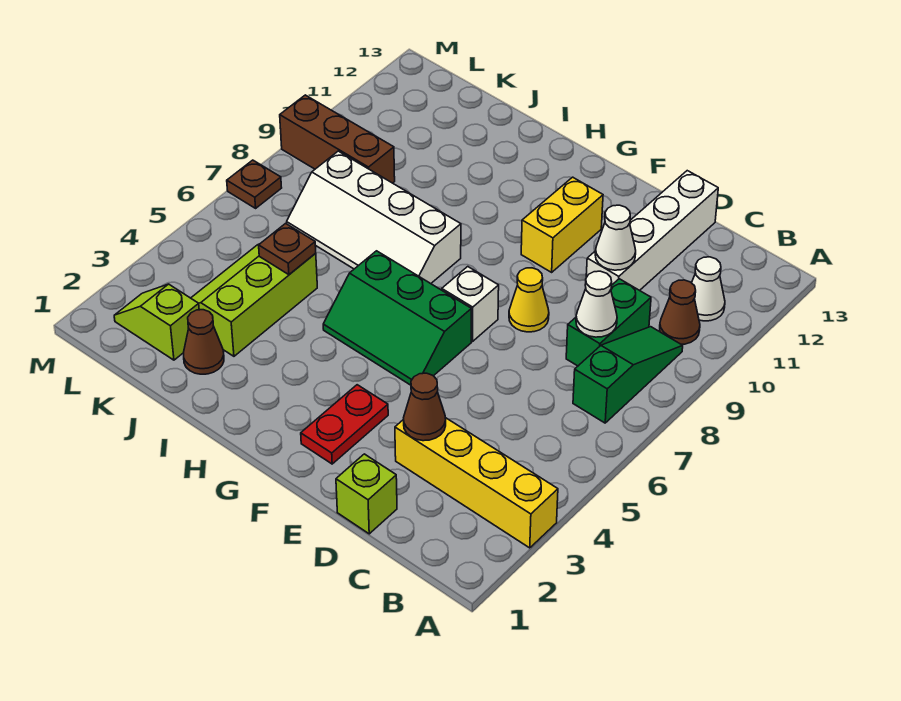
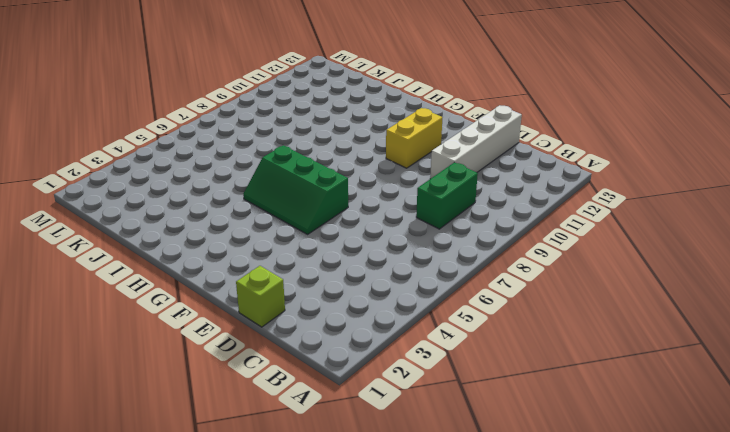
none -> yellow 1x4 brick [395,418,558,548]
none -> green 1x3 slope [573,327,683,423]
none -> brown 1x1 cone [660,280,700,344]

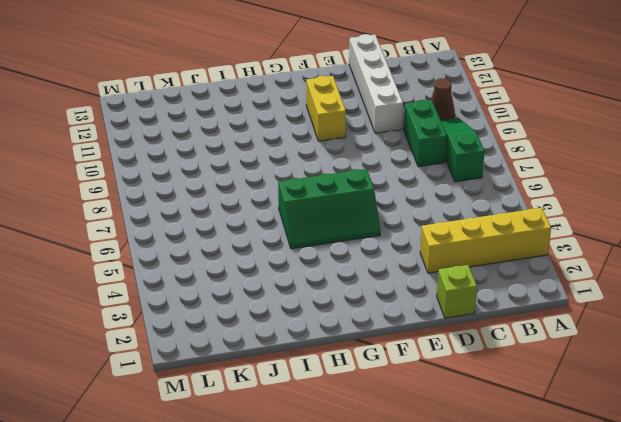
none -> white 1x1 cone [692,257,725,321]
none -> yellow 1x1 cone [509,268,549,332]
none -> red 1x2 plate [301,385,388,464]

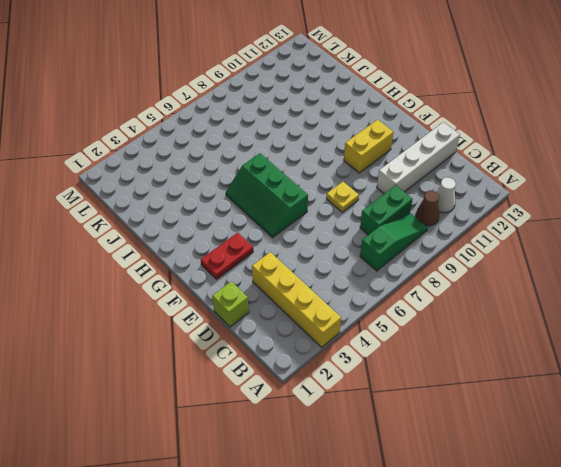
yellow 1x1 plate [326,182,359,212] -> yellow 1x1 cone [509,268,549,332]
none -> white 1x1 brick [442,267,499,342]
none -> white 2x4 slope [287,151,461,284]
none -> brown 1x1 cone [183,310,224,374]

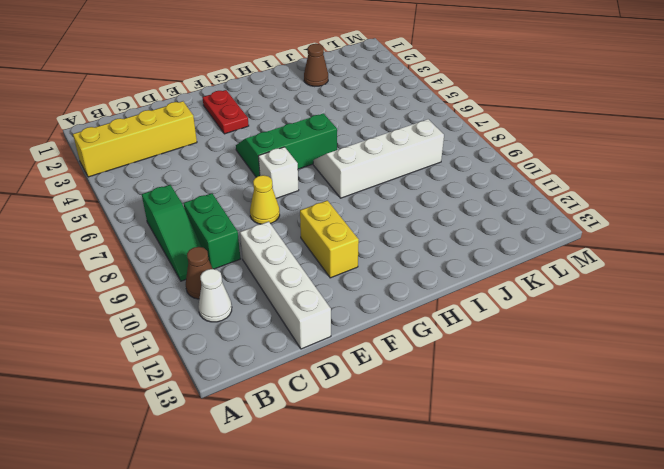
none -> lime 1x1 brick [336,454,397,534]
none -> lime 2x3 slope [191,244,317,356]
none -> lime 1x2 slope [114,284,199,360]

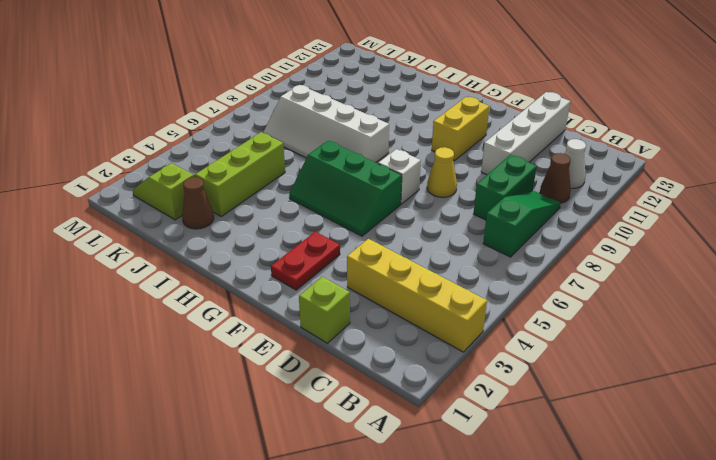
none -> brown 1x3 brick [280,95,395,183]
none -> brown 1x1 plate [227,160,282,208]
none -> white 1x1 cone [576,271,617,337]

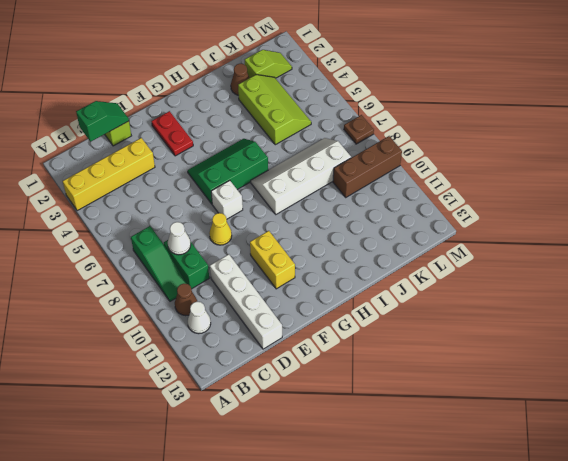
green 1x2 slope [76,101,129,142] -> none
none -> brown 1x1 cone [404,373,446,441]
none -> white 1x1 cone [595,205,636,270]
none -> brown 1x1 plate [259,223,316,275]

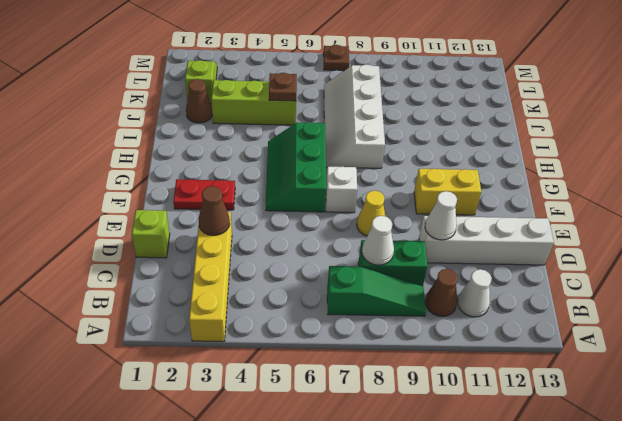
none -> brown 1x3 brick [280,95,395,183]

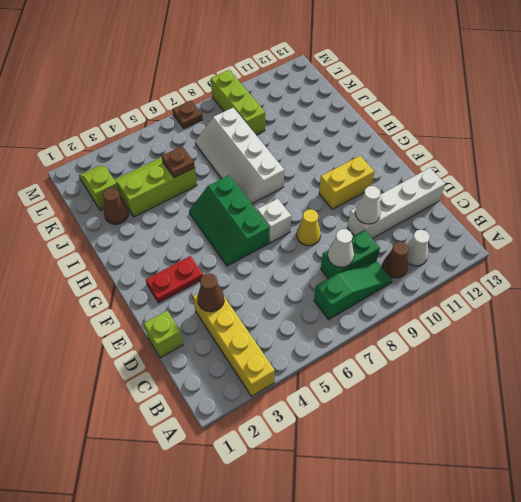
lime 1x3 brick [211,70,265,135] -> brown 1x3 brick [280,95,395,183]

